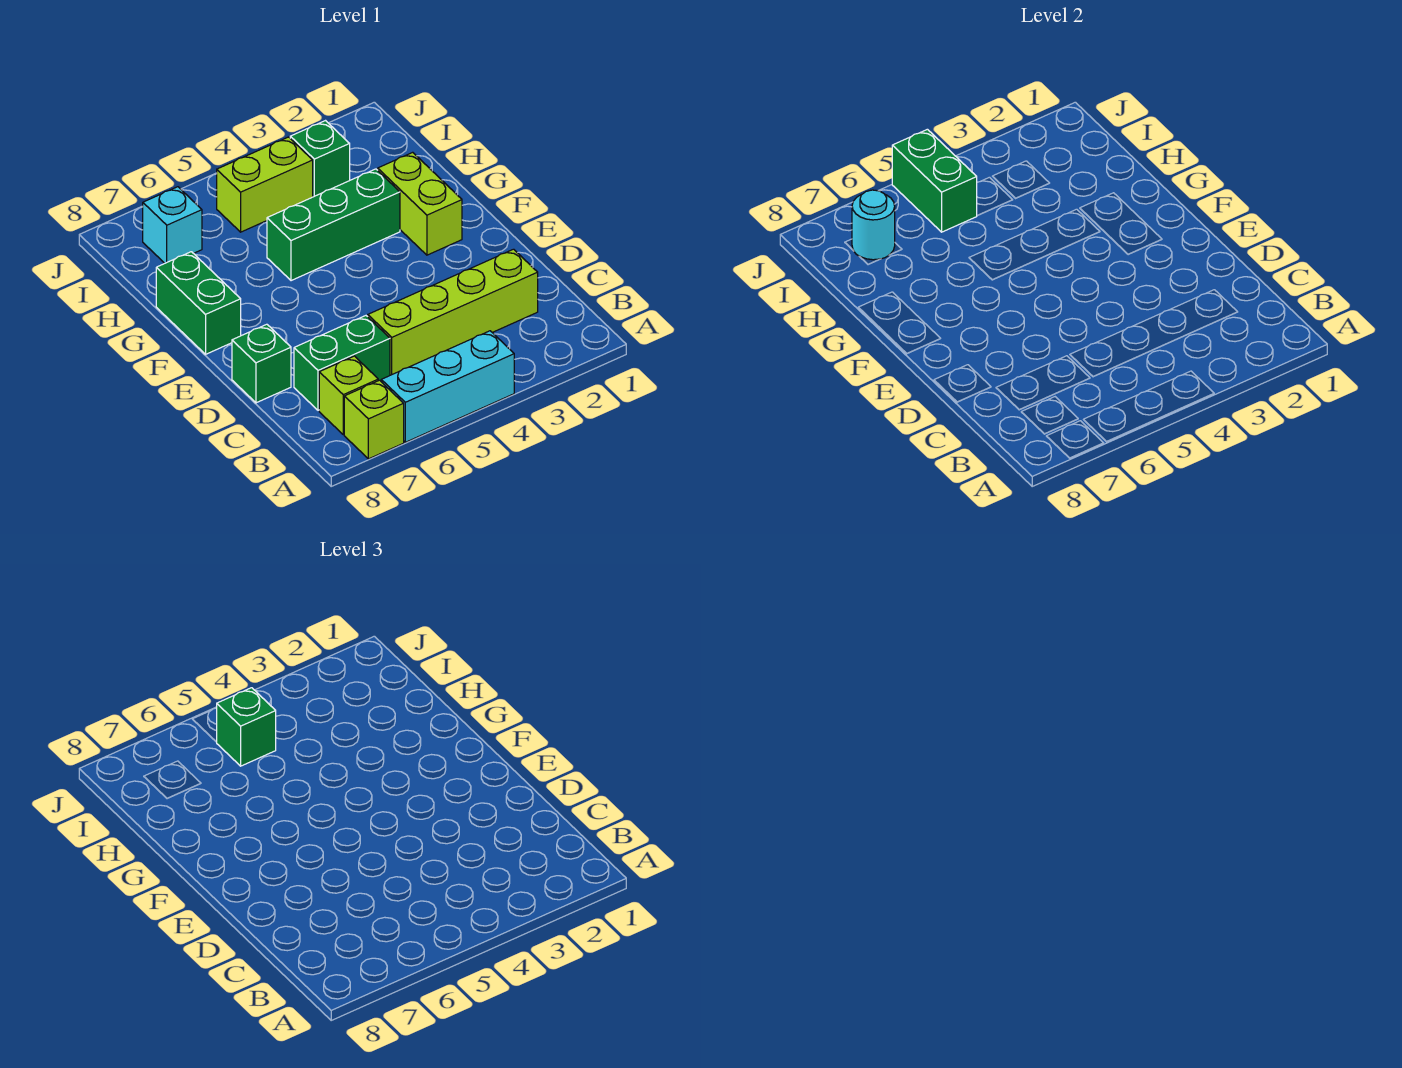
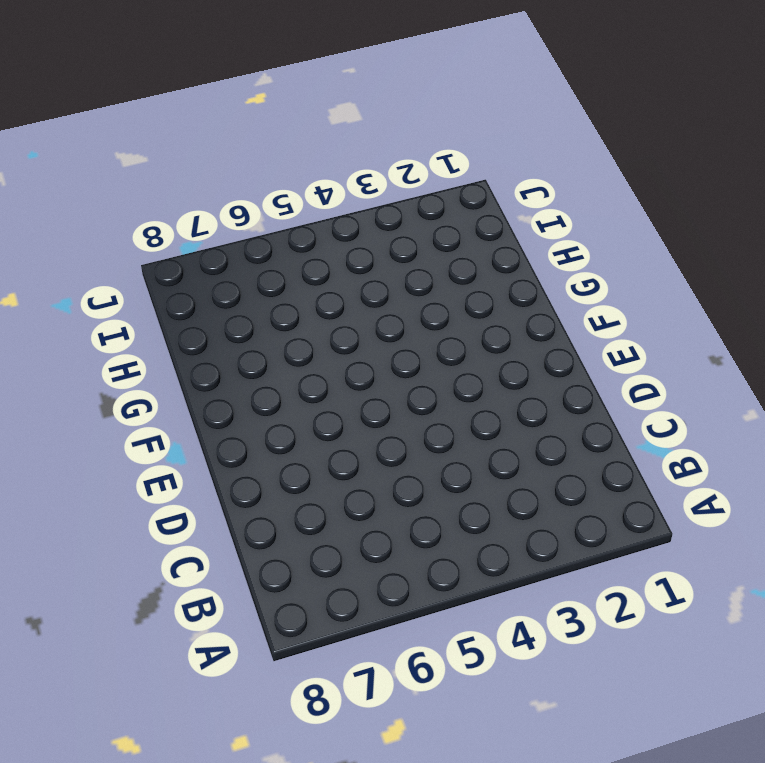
none -> cyan 1x3 brick [381,331,514,442]
none -> lime 1x1 brick [344,380,404,459]
none -> lime 1x1 brick [319,356,378,435]

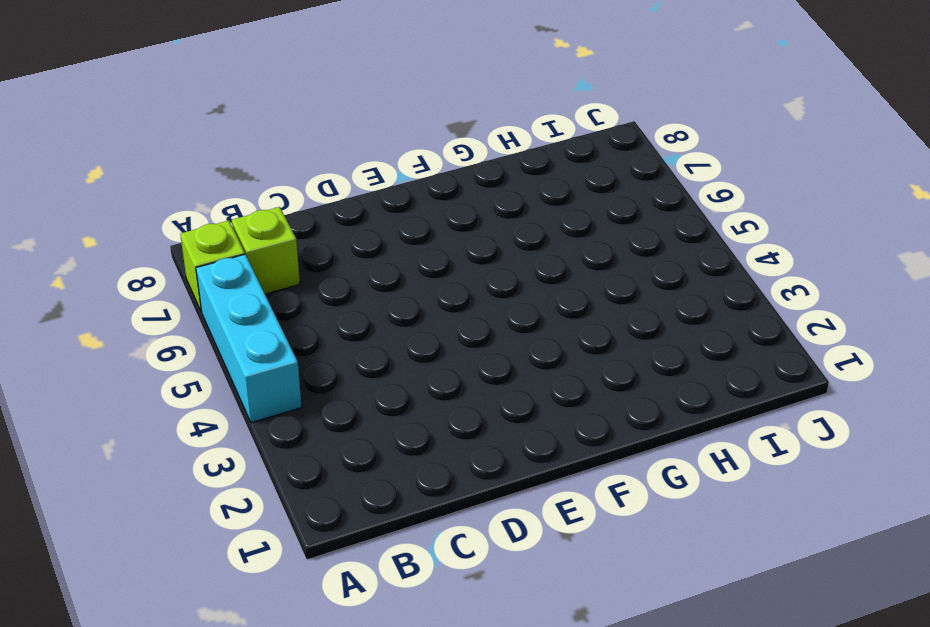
none -> lime 1x4 brick [368,249,538,375]
none -> green 1x2 brick [294,316,390,410]
none -> green 1x1 brick [232,324,291,403]

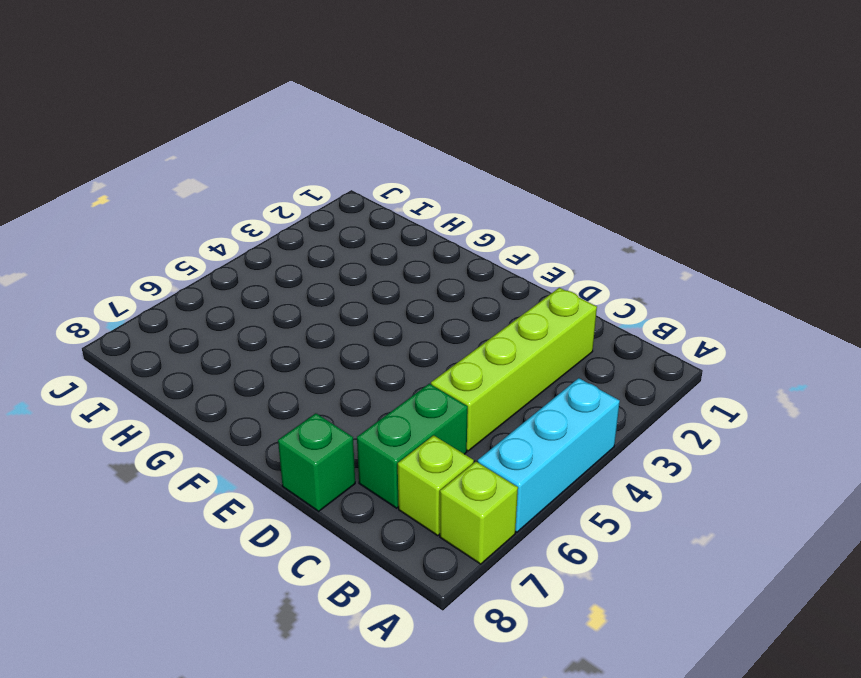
none -> lime 1x2 brick [378,152,462,255]
none -> green 1x2 brick [156,252,241,354]
none -> green 1x3 brick [267,169,400,281]

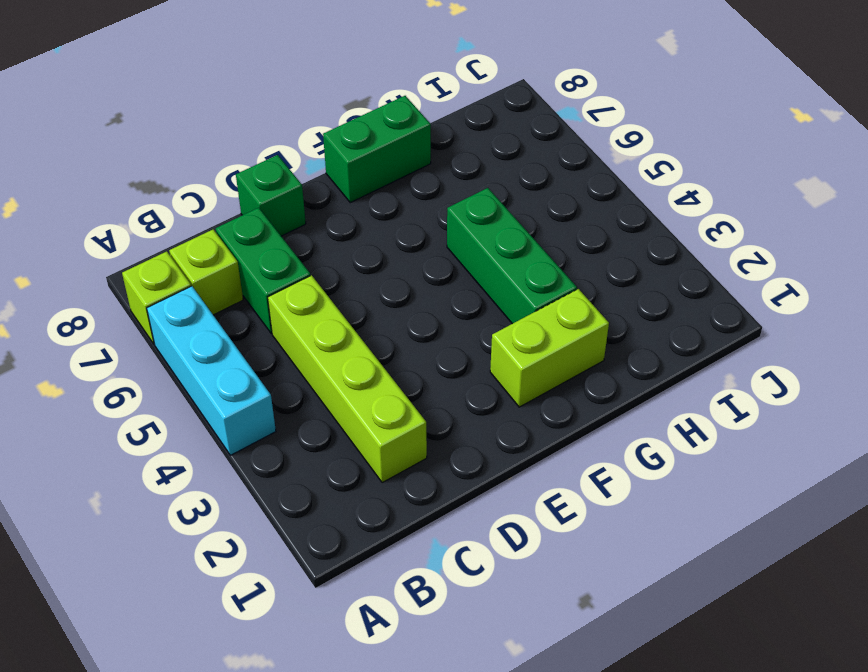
none -> green 1x1 brick [290,121,350,197]
none -> lime 1x2 brick [217,137,313,232]
none -> cyan 1x1 brick [143,187,202,263]

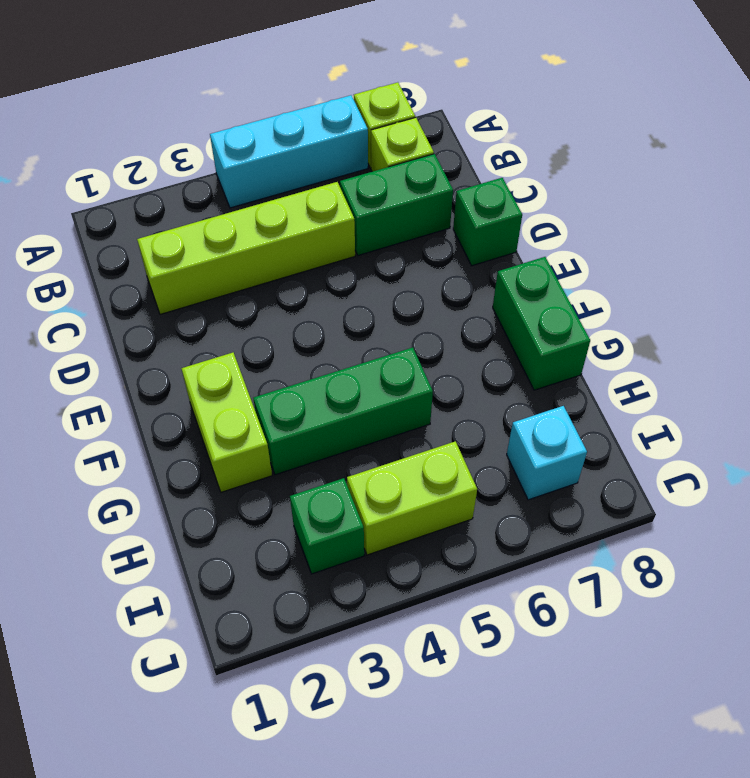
none -> green 1x2 brick [892,129,977,232]
none -> cyan 1x1 round brick [852,190,895,260]
none -> green 1x1 brick [217,688,276,766]

